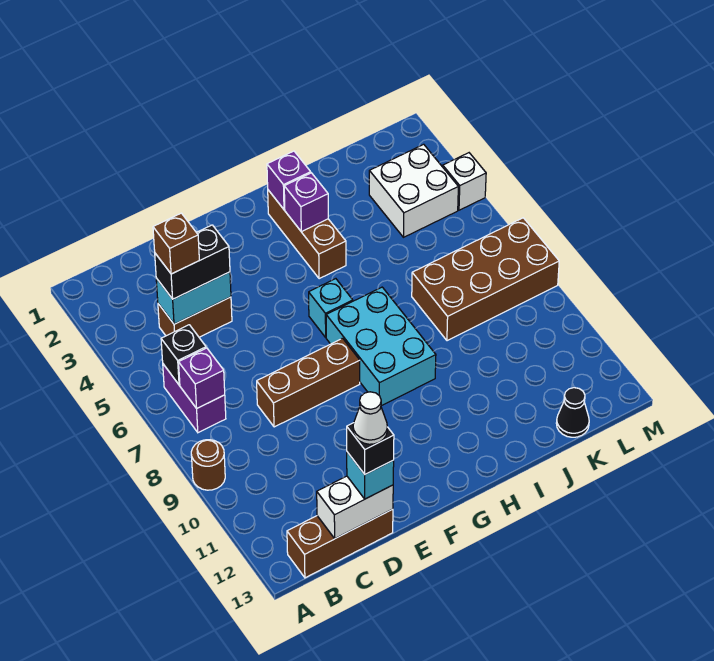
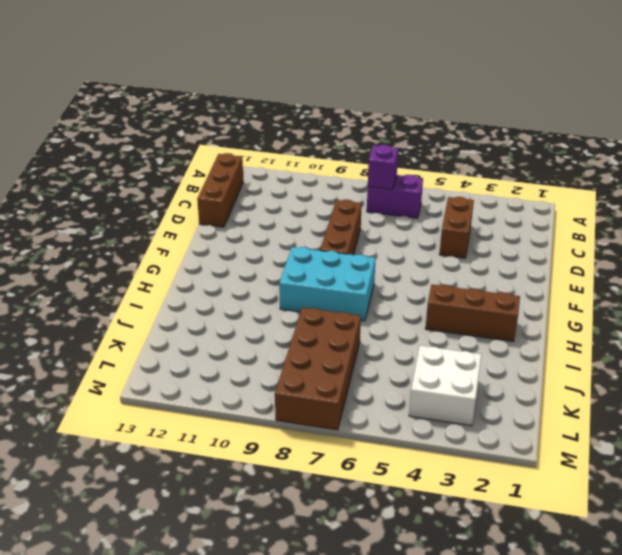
none -> brown 1x1 round brick [191,440,225,490]
none -> cyan 1x1 brick [309,279,353,337]
none -> black 1x1 cone [556,388,589,437]

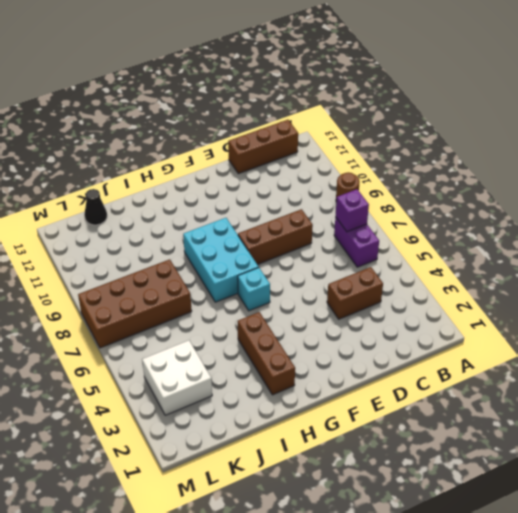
none -> white 1x1 brick [443,153,486,210]
none -> black 1x1 brick [161,325,206,385]
none -> cyan 1x2 brick [156,272,231,324]

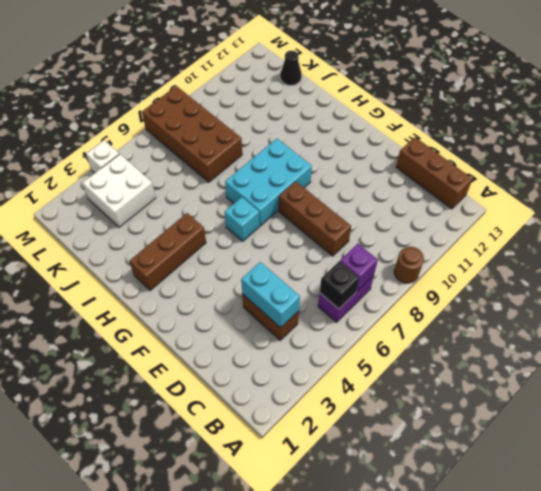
none -> white 1x2 brick [317,476,393,538]
none -> purple 1x1 brick [267,151,311,210]
none -> purple 1x1 brick [284,173,328,232]

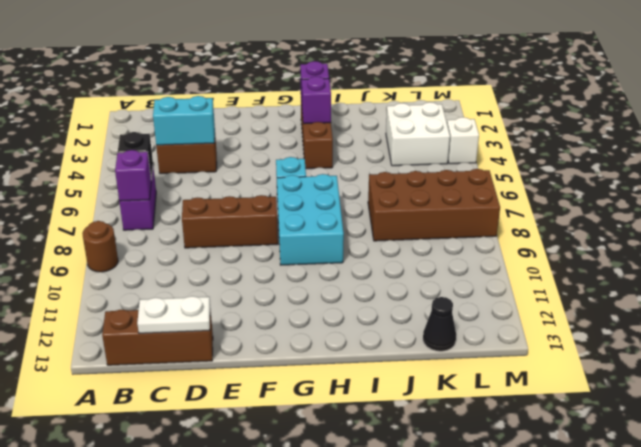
white 1x2 plate [137,296,210,333] -> white 1x2 brick [317,476,393,538]
none -> black 1x2 brick [155,225,230,299]
none -> cyan 1x1 brick [347,452,394,499]
none -> brown 1x1 brick [153,213,199,274]

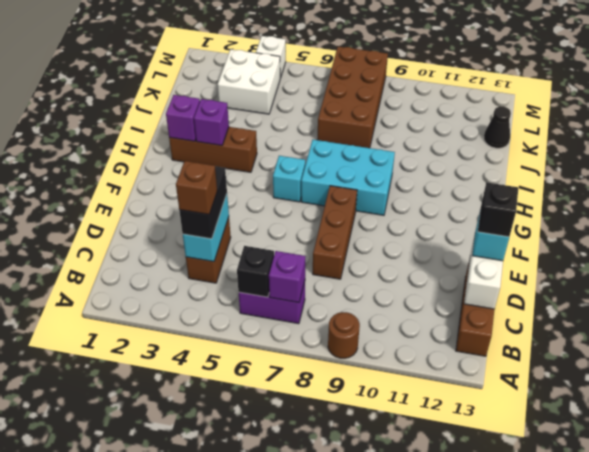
none -> white 1x1 cone [353,392,387,444]

